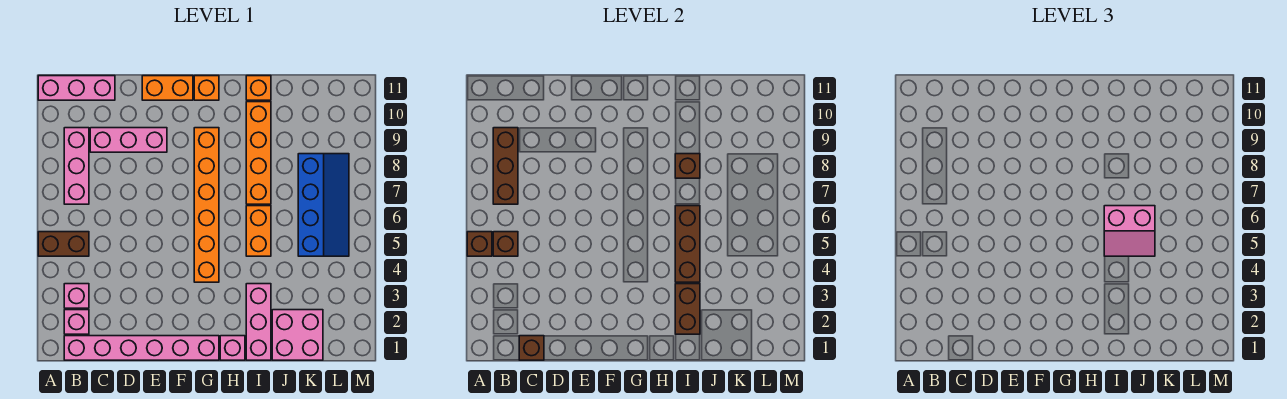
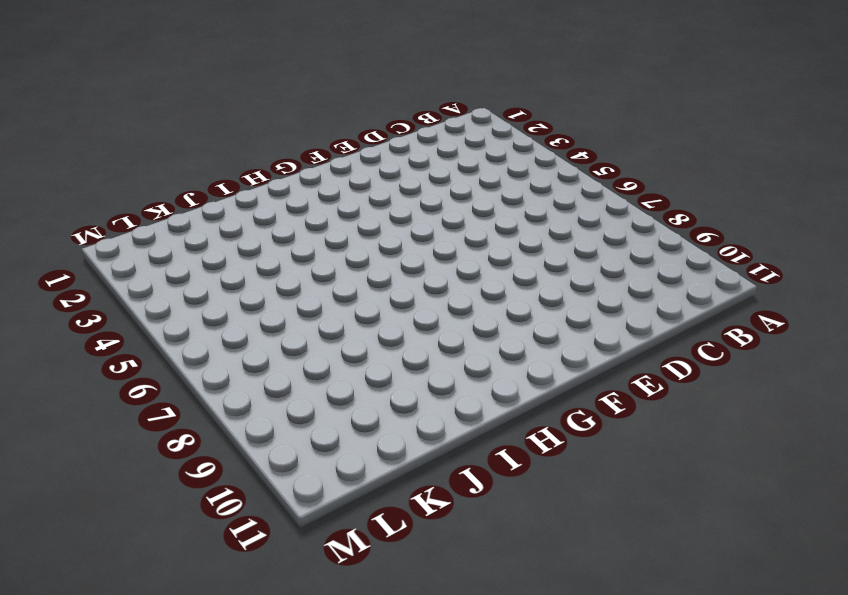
none -> brown 1x2 brick [38,232,89,256]
none -> pink 1x3 brick [38,76,115,100]
none -> pink 1x6 brick [64,336,219,360]

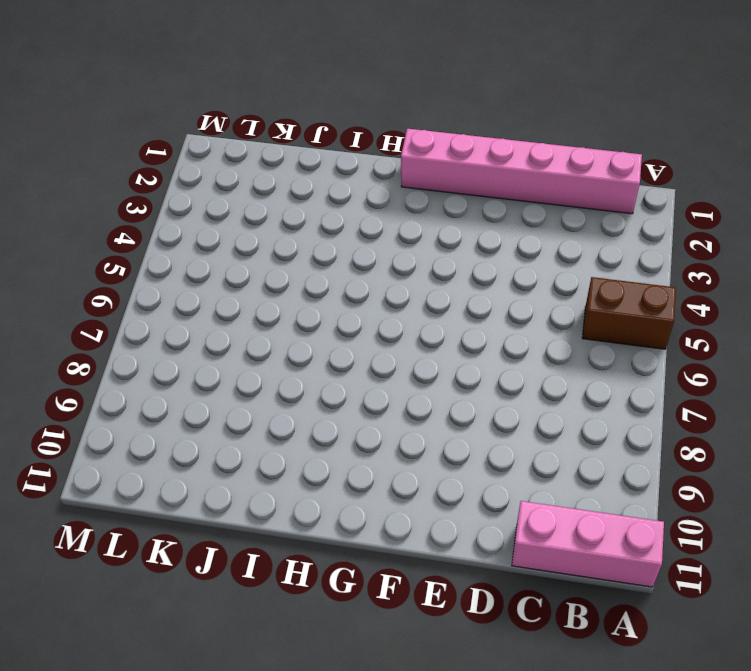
none -> pink 1x1 brick [64,310,89,334]
none -> pink 1x1 brick [64,284,89,308]
none -> pink 1x3 brick [64,128,89,204]

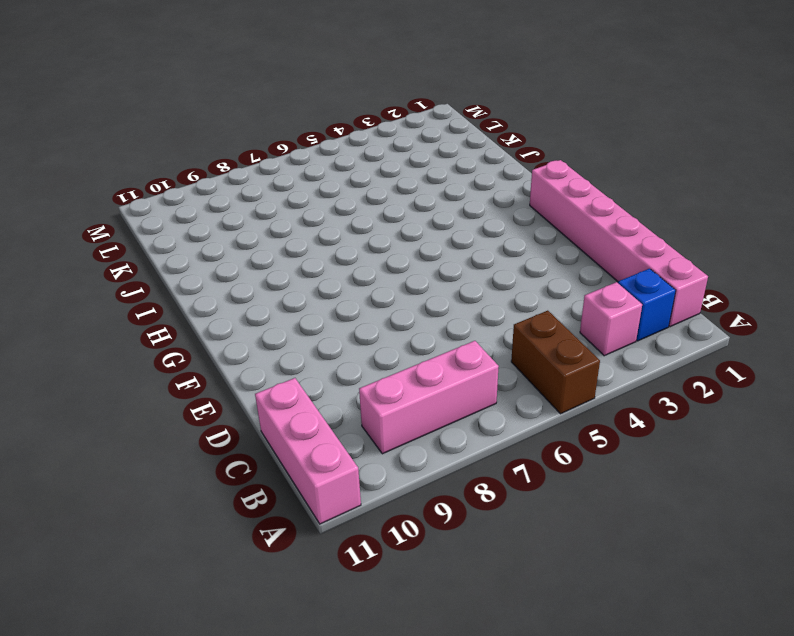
blue 1x1 brick [618,269,676,341] -> pink 1x1 brick [64,310,89,334]
none -> pink 1x3 brick [90,128,167,152]
none -> orange 1x2 brick [142,76,193,100]
none -> orange 1x6 brick [194,128,219,282]

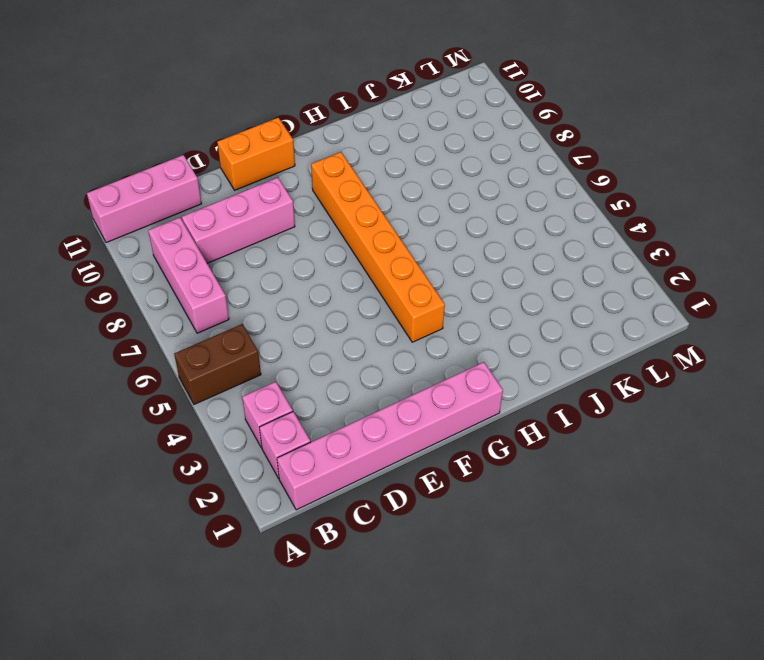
none -> orange 1x1 brick [194,76,219,100]
none -> pink 1x1 brick [220,336,245,360]
none -> pink 1x3 brick [246,284,271,360]

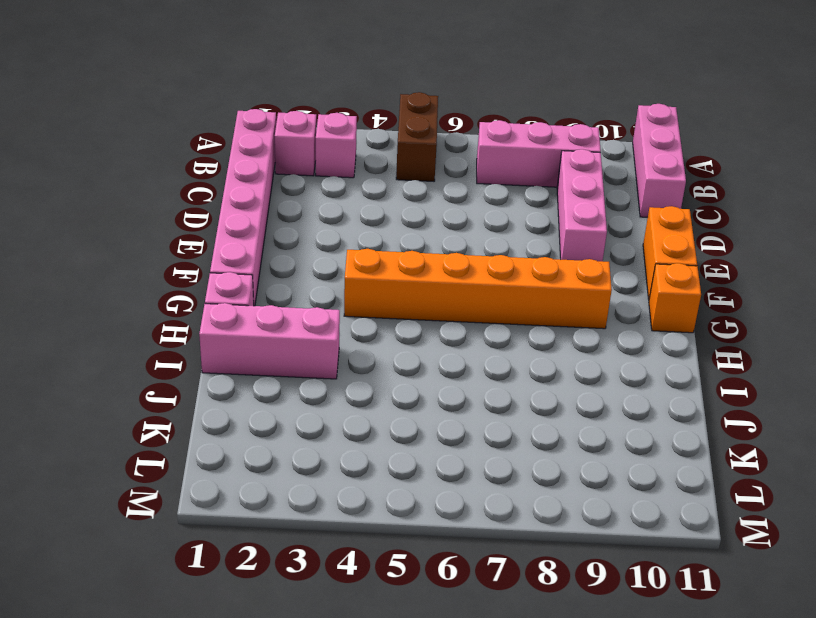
none -> orange 1x2 brick [246,206,271,256]
none -> orange 1x4 brick [246,102,271,204]
none -> orange 1x1 brick [246,76,271,100]

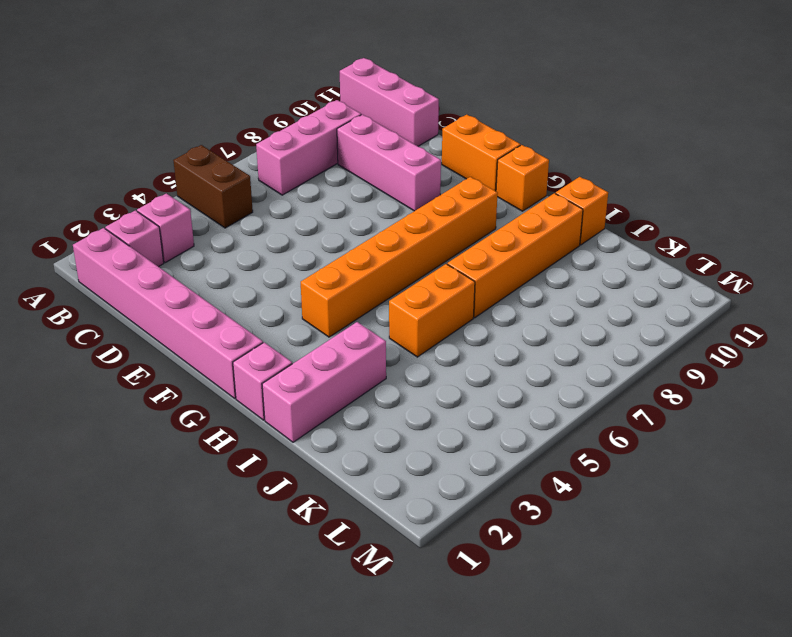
none -> pink 2x2 brick [272,310,323,360]
none -> blue 2x4 slope [298,154,349,256]
none -> brown 1x1 brick [467,232,492,256]

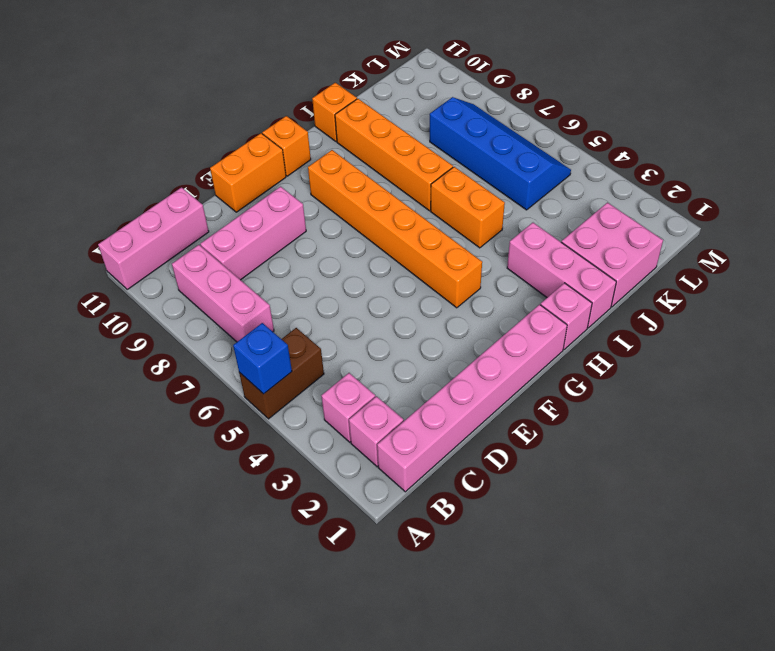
blue 1x1 brick [233,323,292,394] -> brown 1x1 brick [467,232,492,256]
none -> brown 1x1 brick [493,232,518,256]
none -> brown 1x3 brick [493,128,518,204]
none -> brown 1x1 brick [519,336,544,360]

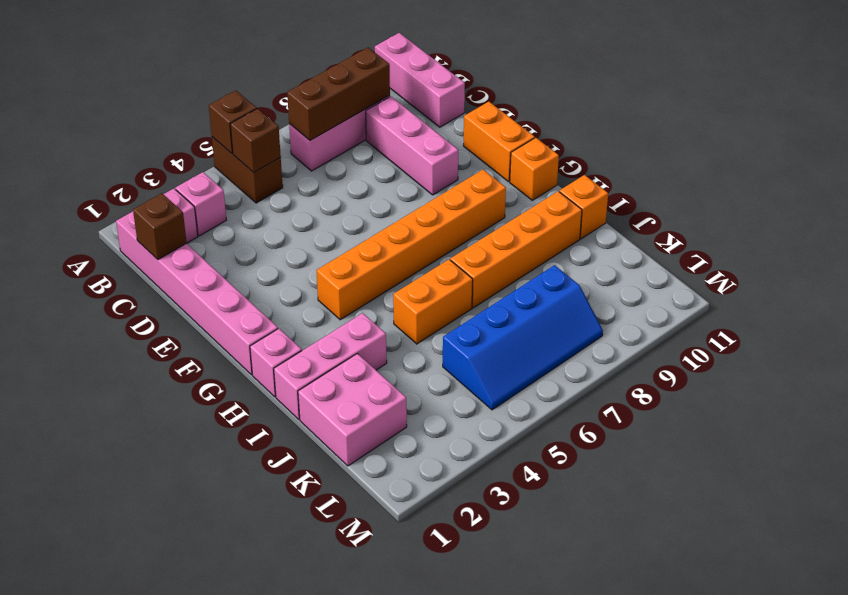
none -> brown 1x2 brick [675,284,700,334]
none -> brown 1x3 brick [675,206,700,282]
none -> brown 1x1 brick [675,154,700,178]

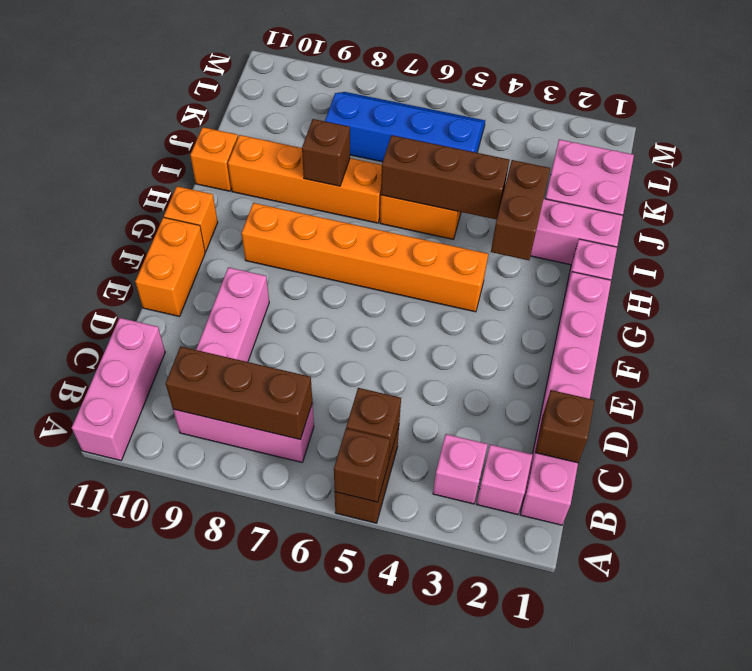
brown 1x2 brick [491,160,550,260] -> brown 1x2 brick turned to [675,284,700,334]
none -> pink 2x2 slope [1104,206,1155,256]

